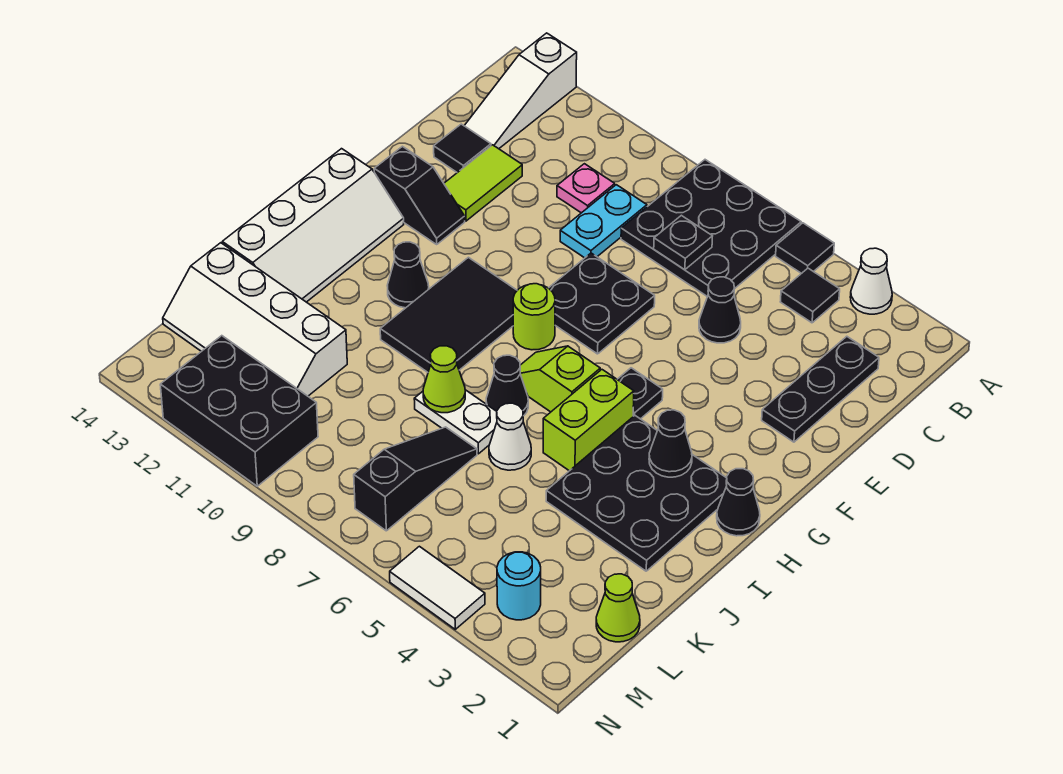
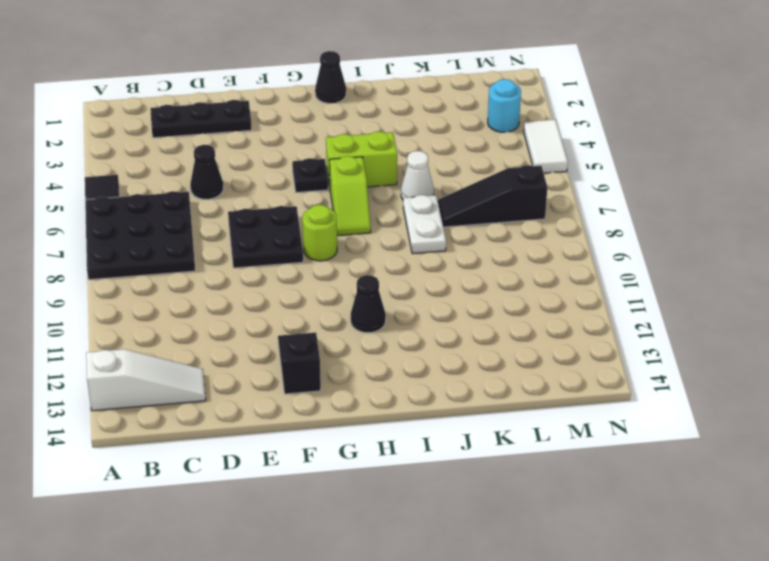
none -> white 1x1 cone [850,248,892,314]
none -> black 1x1 tile [780,268,840,323]
none -> cyan 1x2 plate [560,185,647,258]
none -> pink 1x1 plate [557,164,615,213]

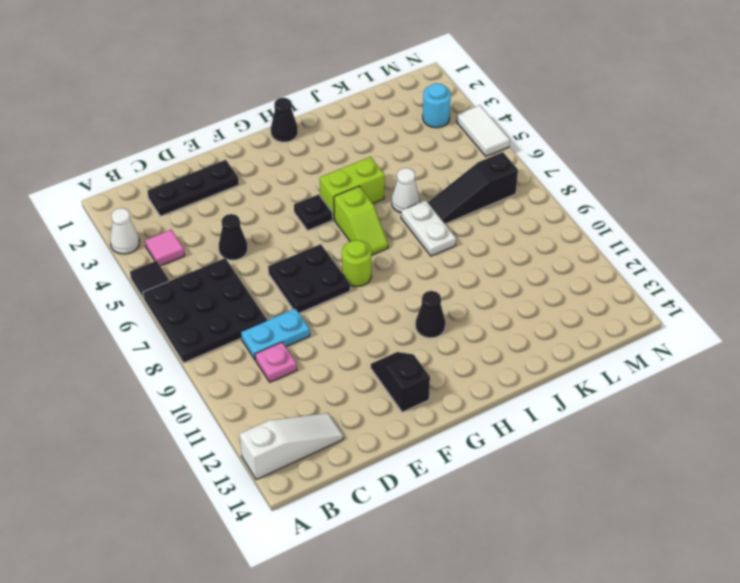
pink 1x1 tile [145,230,185,266] -> black 1x1 tile [780,268,840,323]
none -> lime 1x2 tile [444,145,522,221]
none -> black 1x1 tile [434,124,491,173]
none -> black 2x3 tile [380,257,517,372]
none -> white 2x4 slope [222,149,404,302]

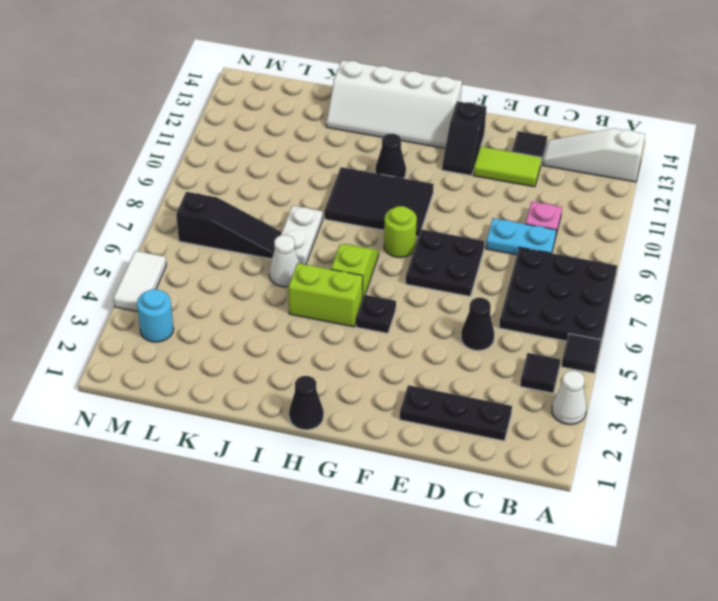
none -> black 3x3 plate [546,416,727,571]
none -> black 1x1 cone [486,355,528,416]
none -> white 2x4 slope [163,243,347,396]
none -> lime 1x1 cone [596,574,640,642]

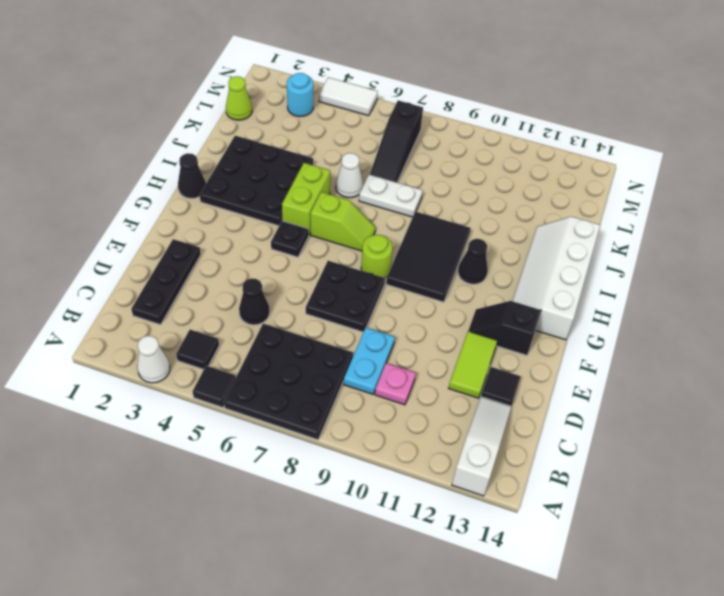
none -> black 1x1 cone [486,355,528,416]
none -> white 2x4 slope [163,243,347,396]
none -> black 2x3 brick [160,336,318,486]
none -> black 1x1 plate [654,215,712,270]

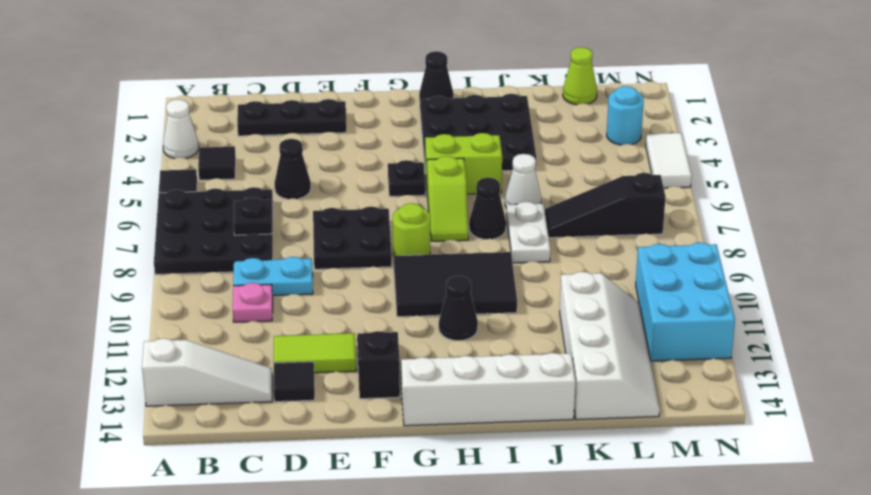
cyan 2x3 brick [636,243,735,361] -> black 2x3 brick [160,336,318,486]
none -> black 1x1 cone [649,410,692,477]
none -> lime 1x1 cone [423,346,465,413]

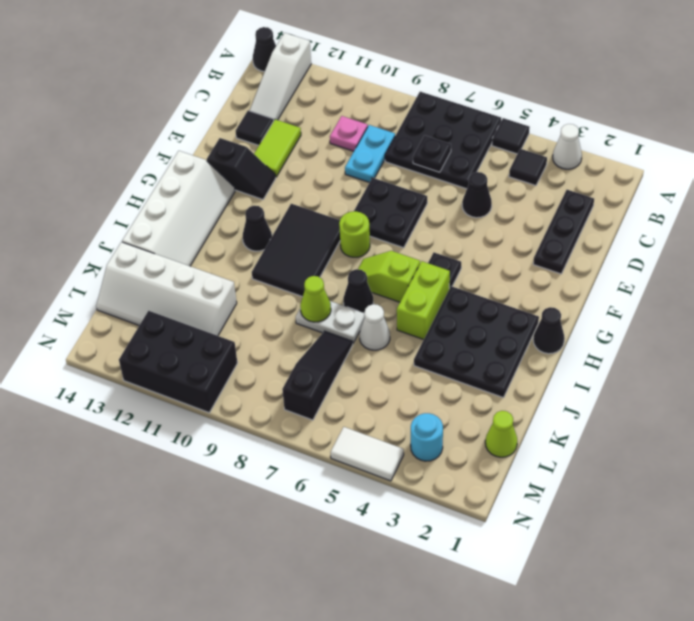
black 1x1 cone [253,27,276,72] -> black 1x1 cone moved to [649,410,692,477]

